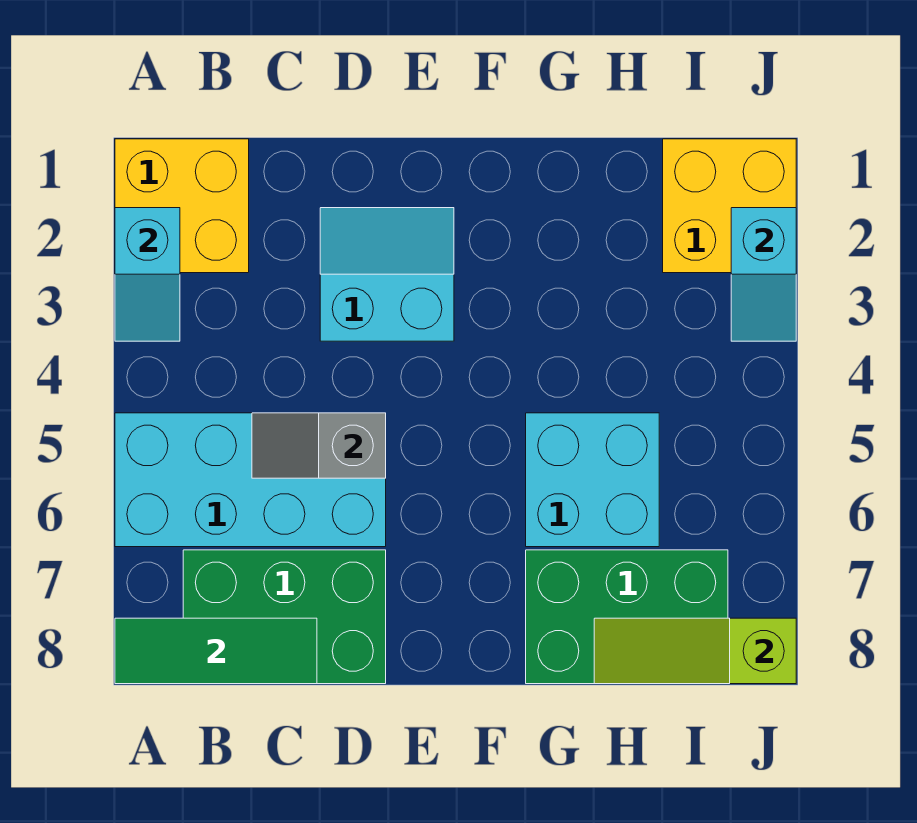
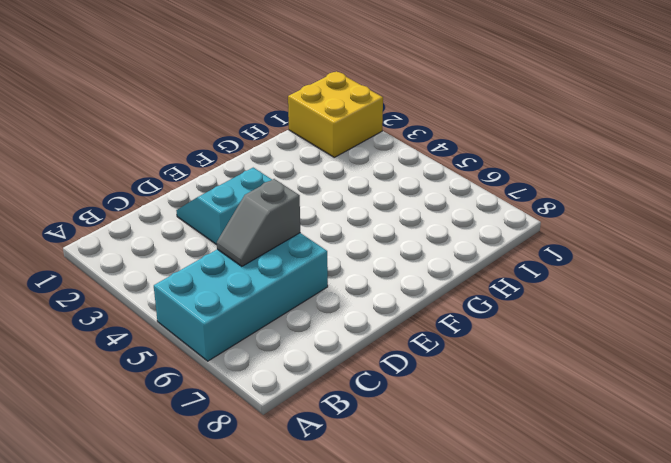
none -> yellow 2x2 brick [115,139,249,273]
none -> green 2x3 brick [183,550,386,684]
none -> cyan 2x2 brick [526,413,659,547]

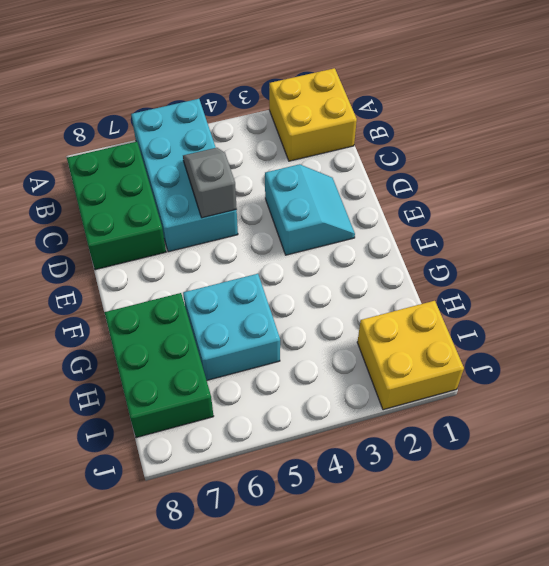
none -> cyan 1x2 slope [115,208,180,341]
none -> green 1x3 tile [115,618,317,684]
none -> lime 1x3 slope [594,618,796,684]

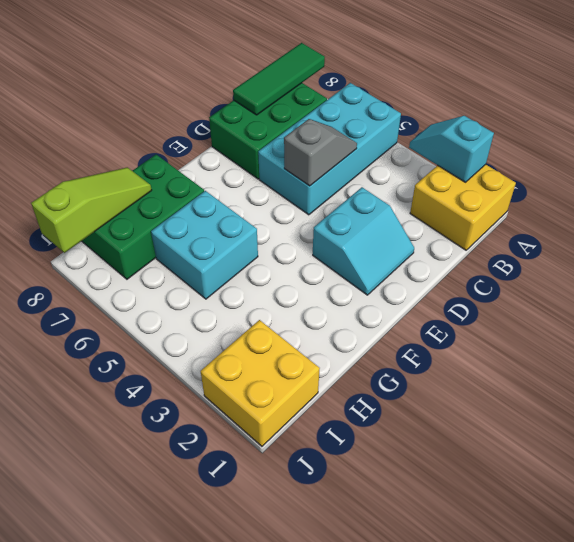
none -> cyan 1x2 slope [731,208,796,341]

